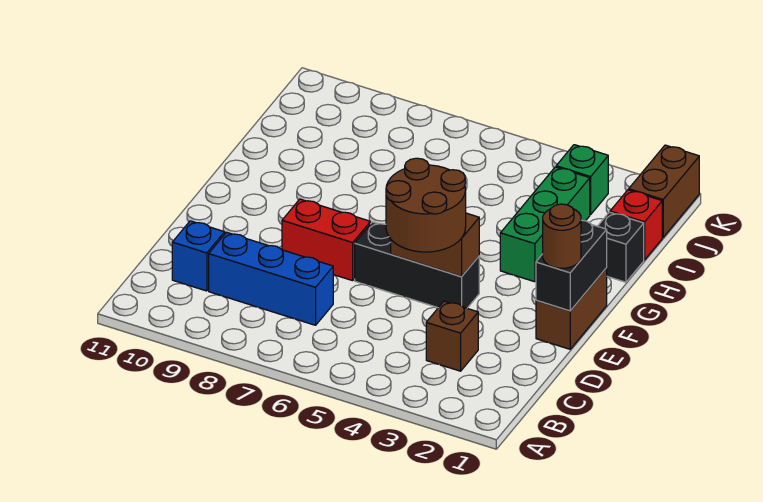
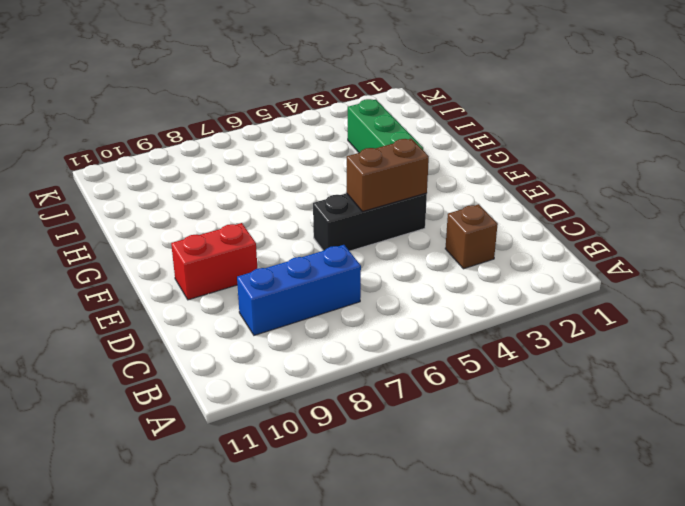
red 1x2 brick [171,223,257,300] -> red 1x2 brick moved to [282,199,370,281]
none -> blue 1x1 brick [172,221,225,291]
none -> brown 1x2 brick [536,268,607,349]
none -> black 1x1 brick [598,212,644,282]

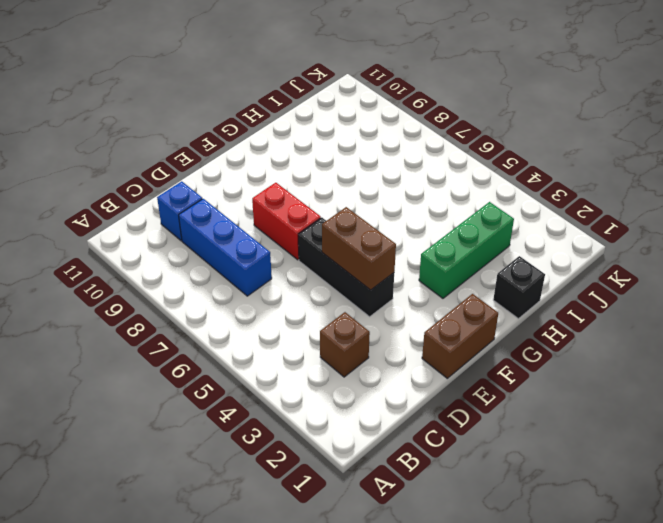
none -> red 1x1 brick [610,190,662,260]
none -> brown 1x2 brick [629,145,699,237]
none -> green 1x1 brick [556,145,608,215]

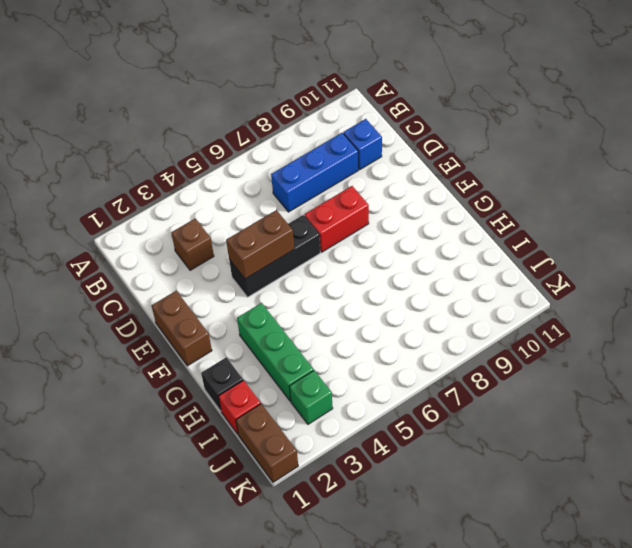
none -> black 1x2 brick [536,220,607,311]
none -> brown 2x2 round brick [386,158,466,252]
none -> brown 1x1 round brick [543,204,581,268]

